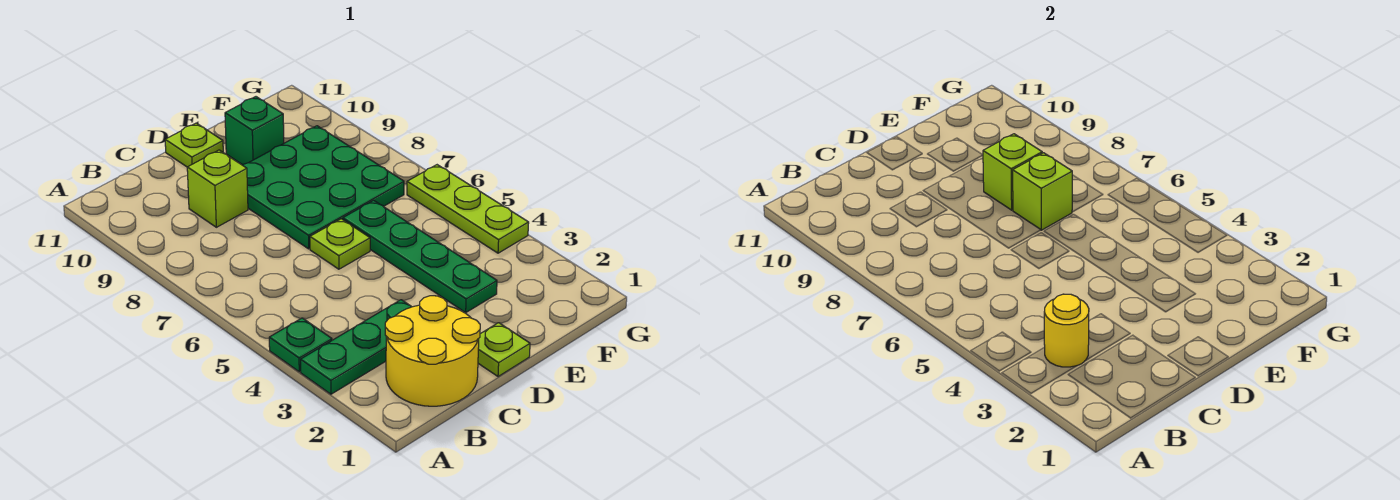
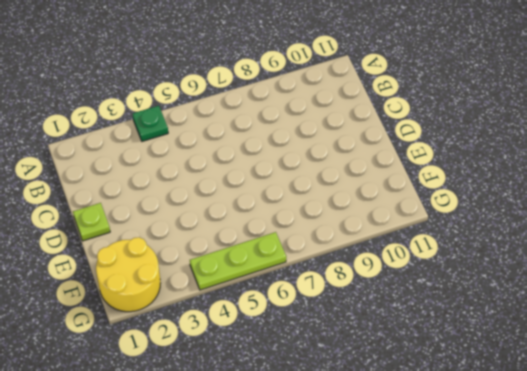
yellow 2x2 round brick [96,237,160,312] -> yellow 2x2 round brick moved to [385,296,480,406]
none -> green 1x3 plate [301,300,411,394]
none -> lime 1x1 brick [187,150,248,227]
none -> lime 1x1 plate [310,219,370,269]

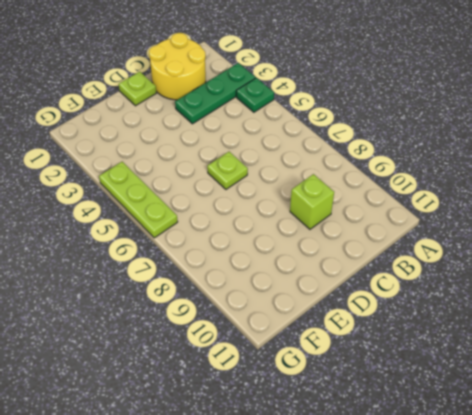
none -> green 3x3 plate [243,126,404,249]
none -> lime 1x1 plate [165,123,223,167]
none -> green 1x4 plate [343,200,497,312]

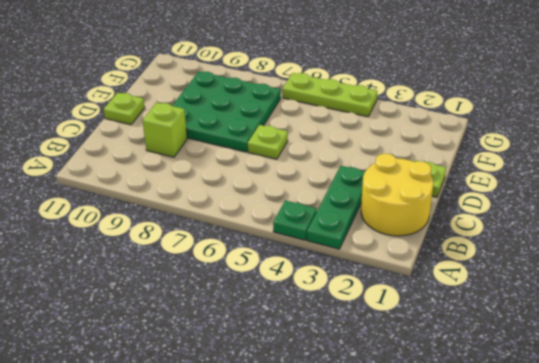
none -> green 1x4 plate [343,200,497,312]
none -> green 1x1 brick [225,97,284,165]
none -> yellow 1x1 round brick [1044,294,1089,367]

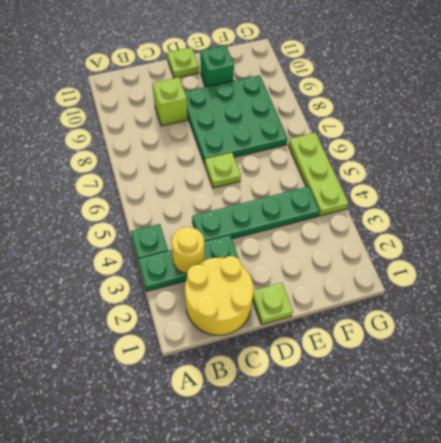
green 1x4 plate [192,187,319,242] -> green 1x4 plate turned to [343,200,497,312]
none -> lime 1x1 brick [1013,153,1072,230]
none -> lime 1x1 brick [983,134,1042,210]

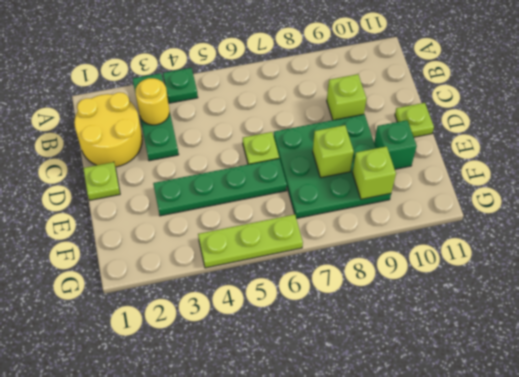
lime 1x1 brick [352,146,396,199] -> lime 1x1 brick moved to [1013,153,1072,230]

